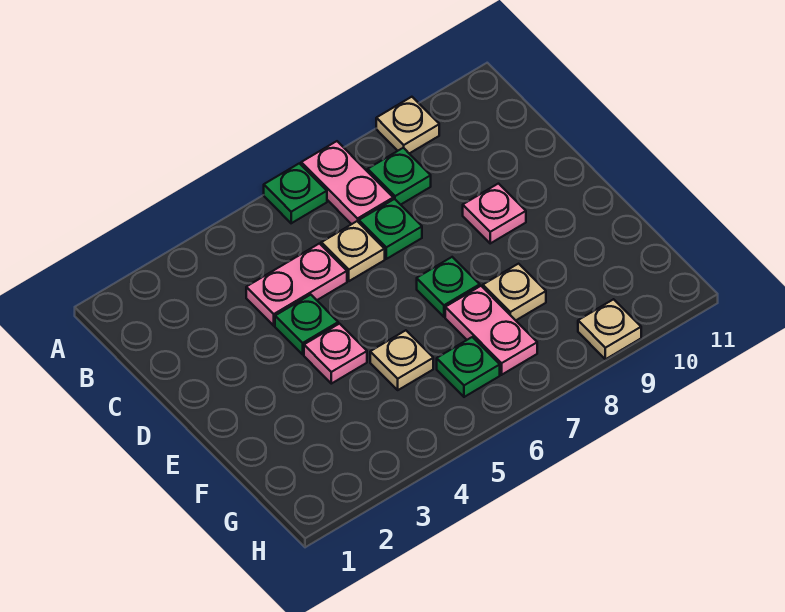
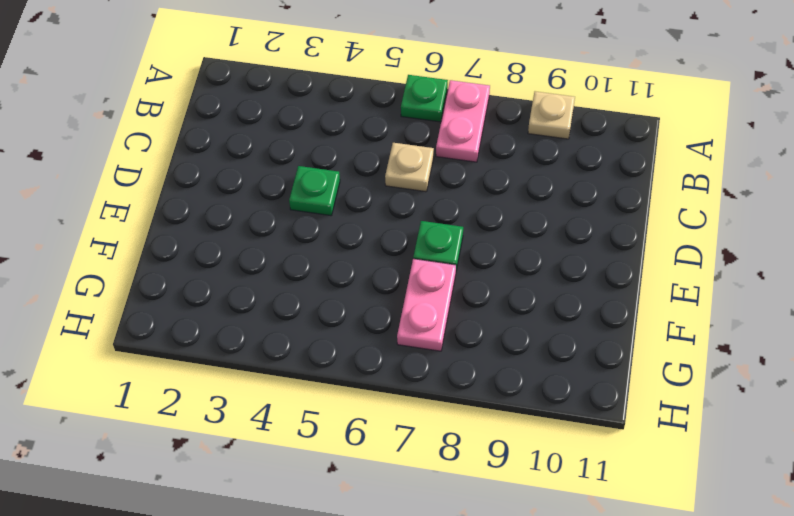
none -> green 1x1 plate [368,148,431,205]
none -> pink 1x2 plate [246,244,347,326]
none -> green 1x1 plate [359,199,422,259]

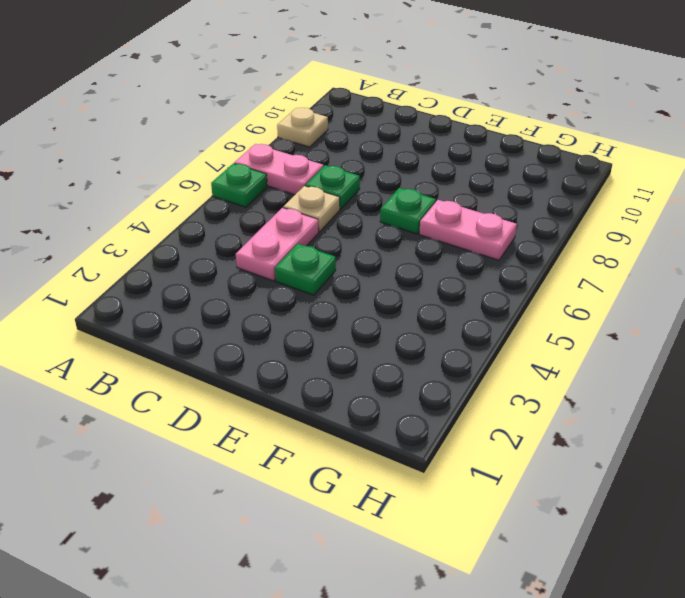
none -> green 1x1 plate [368,148,431,205]
none -> pink 1x1 plate [463,184,526,243]
none -> pink 1x1 plate [304,324,367,384]

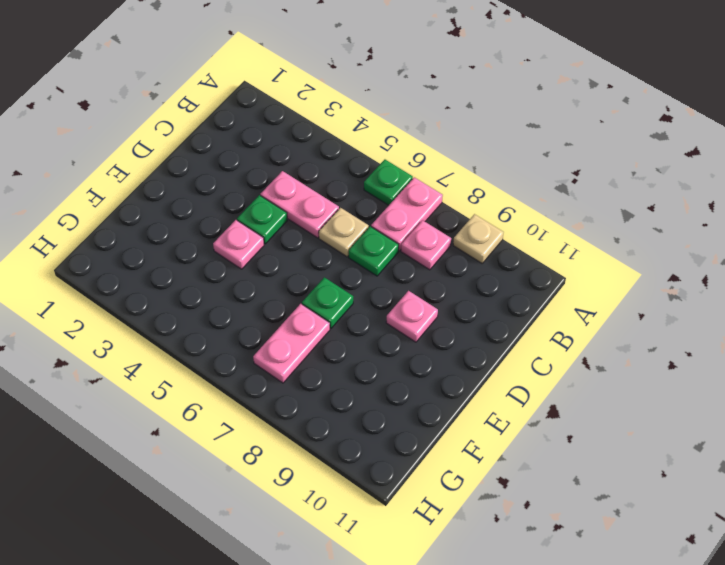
pink 1x1 plate [401,220,451,270] -> green 1x1 plate [368,148,431,205]
none -> tan 1x1 plate [370,330,433,390]
none -> tan 1x1 plate [483,264,546,320]
none -> green 1x1 plate [437,337,500,397]

